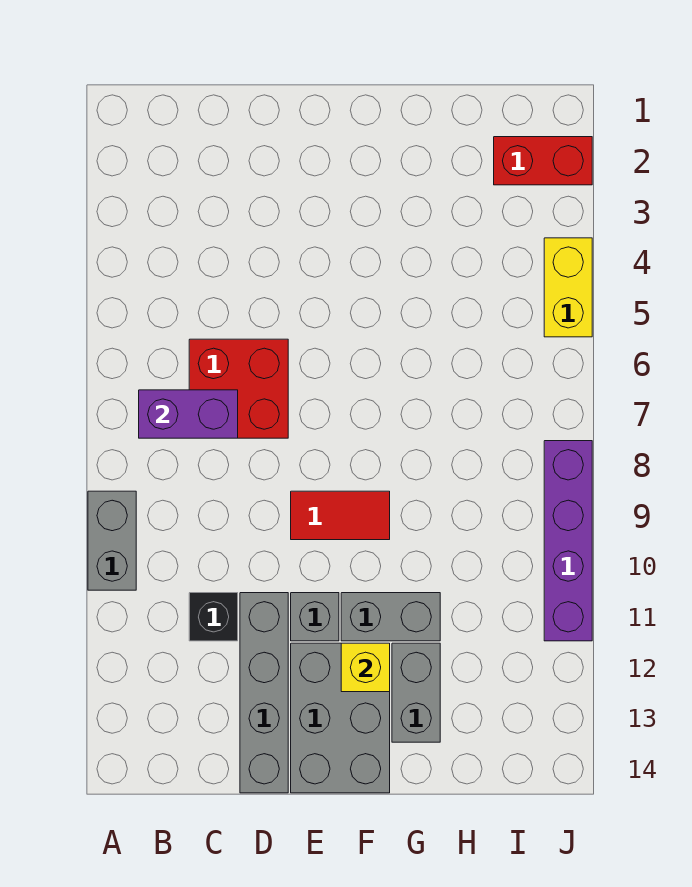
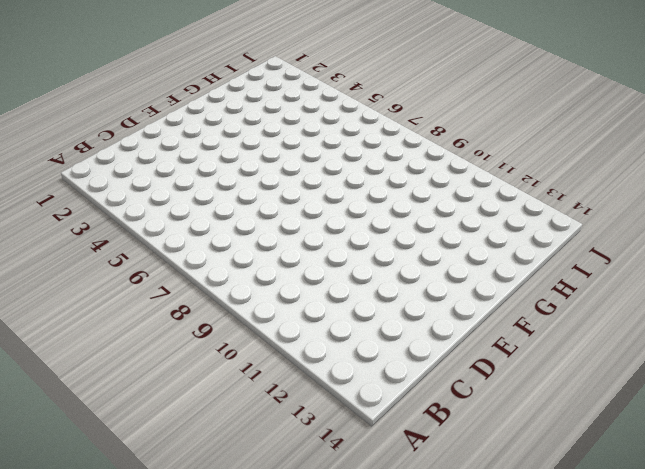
none -> grey 1x2 brick [88,491,136,590]
none -> red 2x2 brick [189,339,288,438]
none -> black 1x1 brick [189,593,238,641]

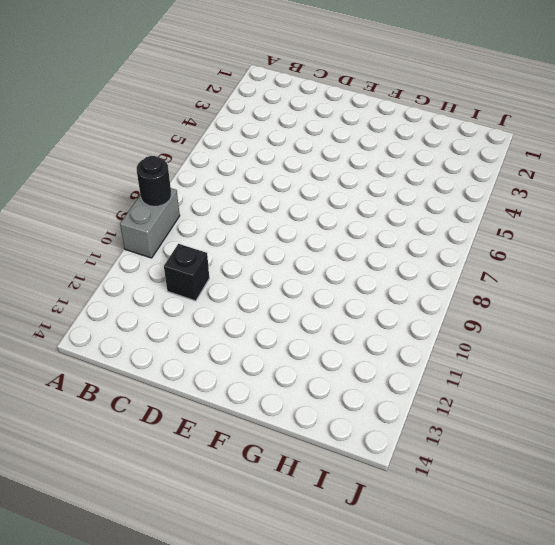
black 1x1 round brick [137,156,171,206] -> none
none -> red 2x2 brick [189,339,288,438]
none -> grey 1x4 brick [240,593,288,793]
none -> red 1x2 tile [291,491,390,540]

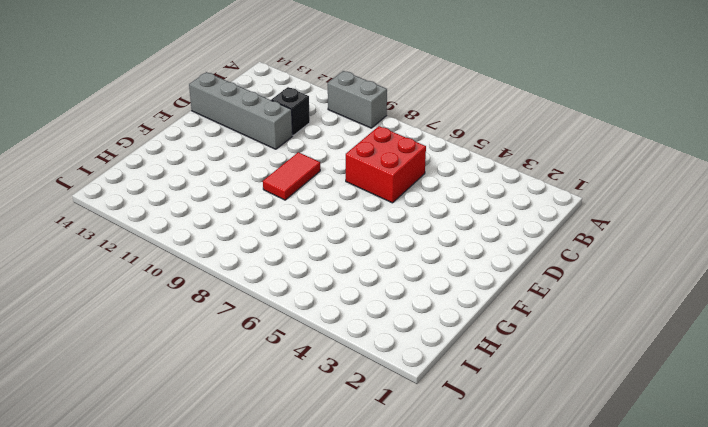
none -> grey 1x1 brick [291,593,339,641]
none -> grey 2x3 brick [291,643,390,793]
none -> grey 1x2 brick [341,593,440,641]

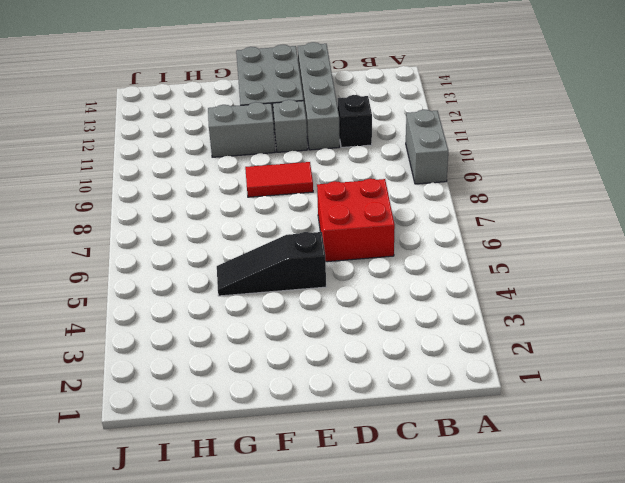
black 1x3 slope [217,232,326,296] -> none
none -> grey 1x2 brick [392,643,440,742]
none -> red 1x2 brick [494,137,592,185]
none -> yellow 1x2 brick [544,238,592,337]

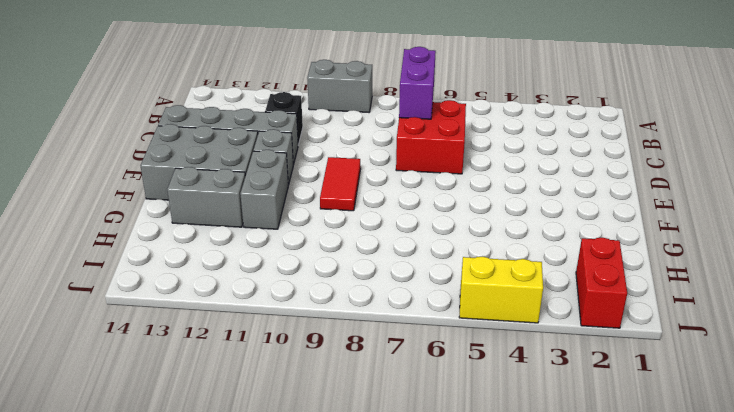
none -> purple 1x4 brick [544,441,592,641]
none -> yellow 1x1 brick [341,643,390,692]

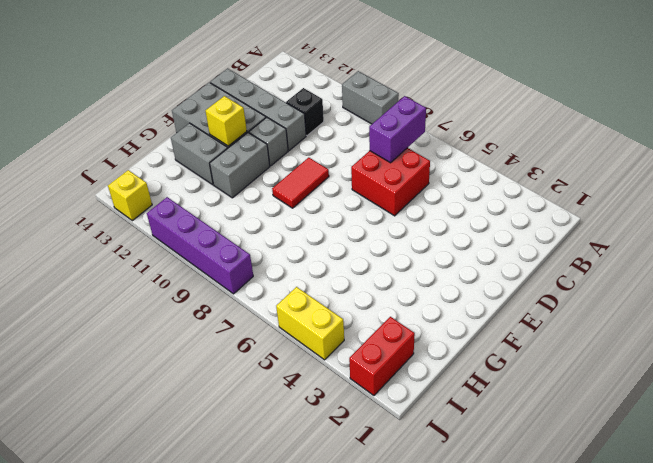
yellow 1x1 brick [108,170,152,221] -> none

